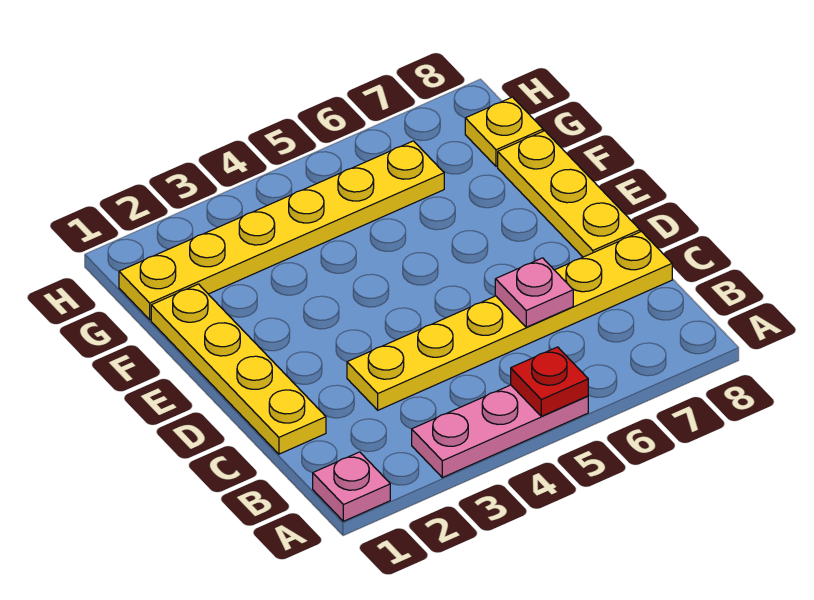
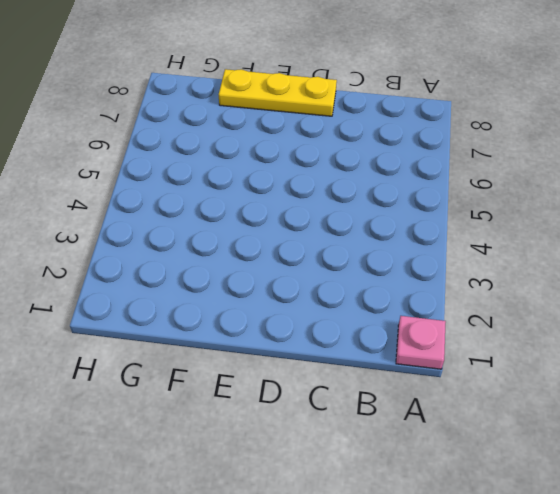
none -> pink 1x3 plate [412,385,588,477]
none -> yellow 1x4 plate [151,284,326,454]

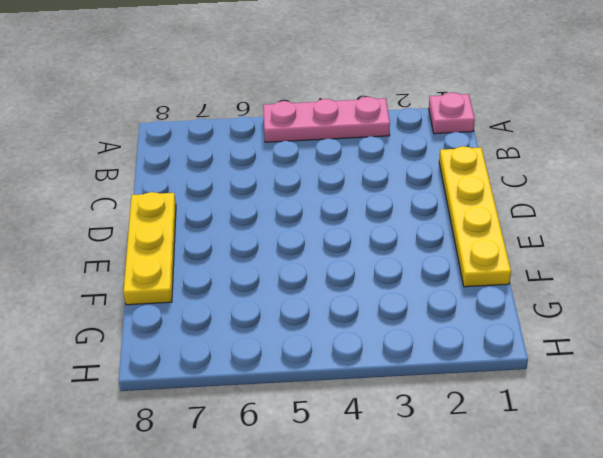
none -> yellow 1x6 plate [347,232,672,410]
none -> yellow 1x6 plate [119,141,444,320]

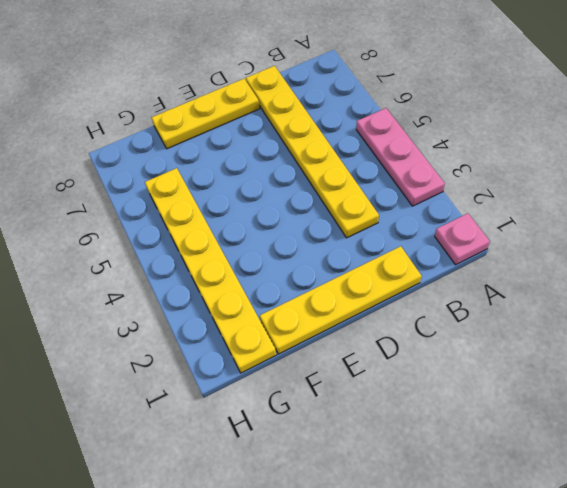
none -> yellow 1x1 plate [465,97,543,166]
none -> red 1x1 plate [511,347,588,416]

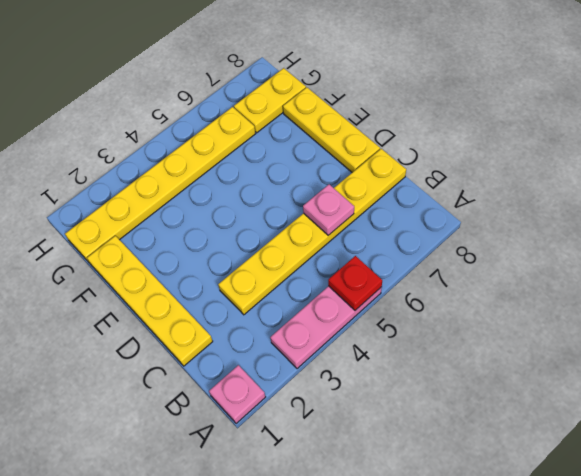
yellow 1x2 plate [234,68,306,133] -> yellow 1x1 plate [465,97,543,166]

